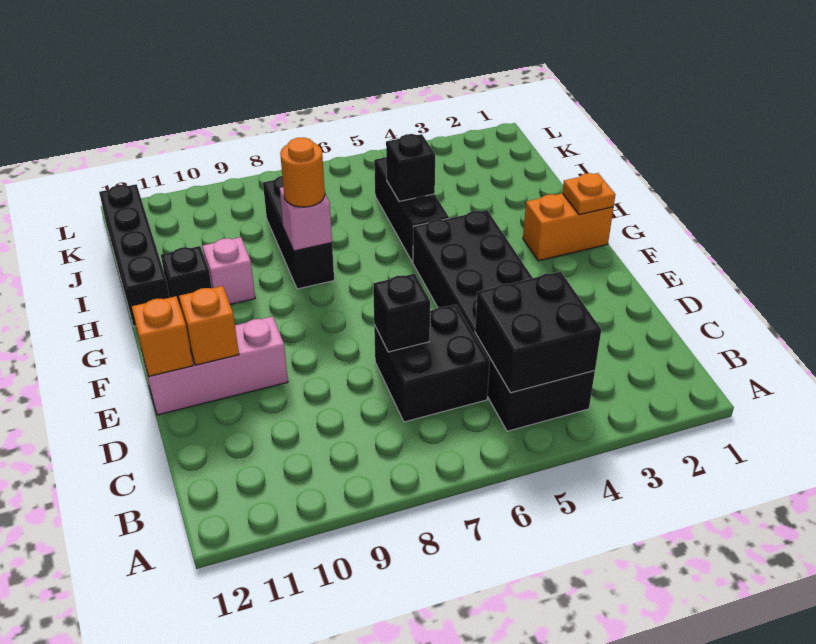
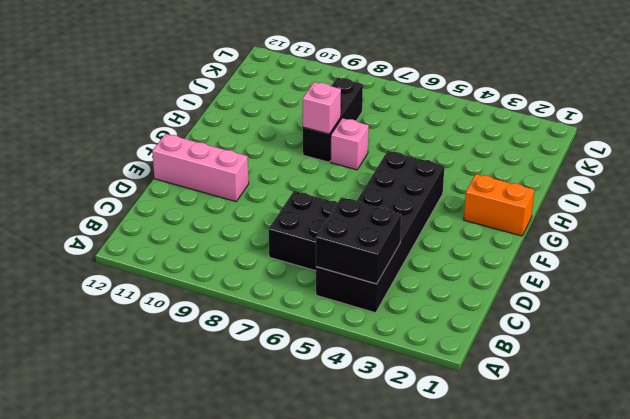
pink 1x1 brick [331,118,369,170] -> pink 1x1 brick moved to [202,237,255,304]
none -> black 1x3 brick [374,157,449,262]
none -> black 1x1 brick [161,246,212,311]
none -> black 1x4 brick [99,184,170,326]

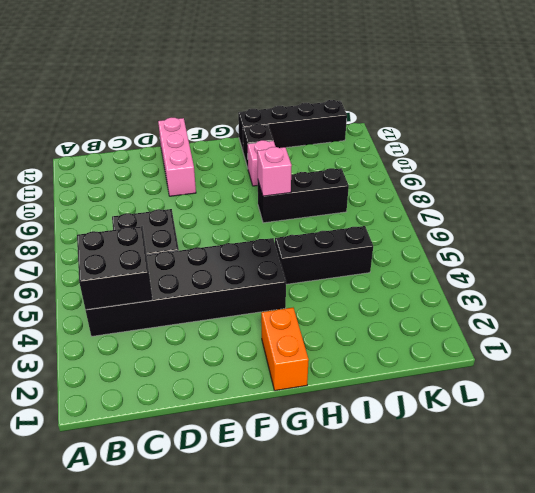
none -> black 1x1 brick [373,274,430,352]
none -> orange 1x1 brick [179,286,239,365]
none -> orange 1x1 brick [132,296,193,376]

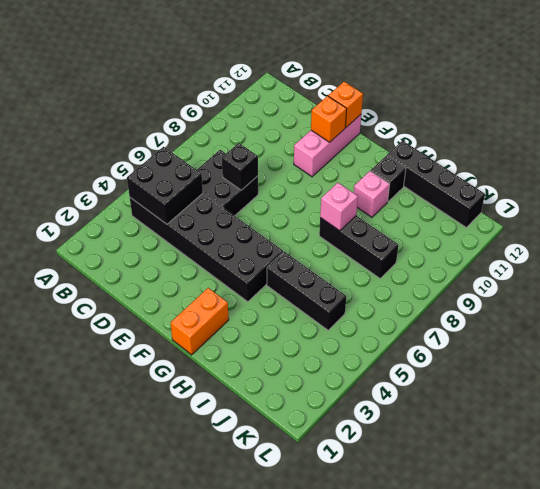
none -> orange 1x1 plate [562,173,615,215]
none -> black 1x1 brick [386,134,435,201]
none -> orange 1x1 round brick [280,137,325,207]

